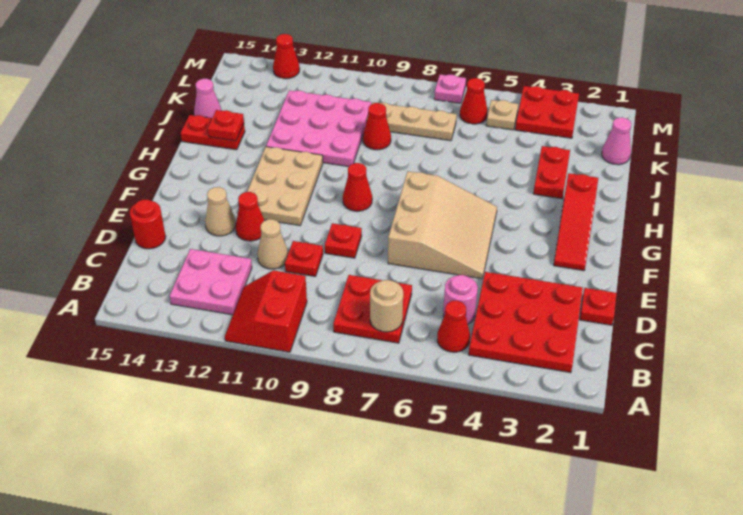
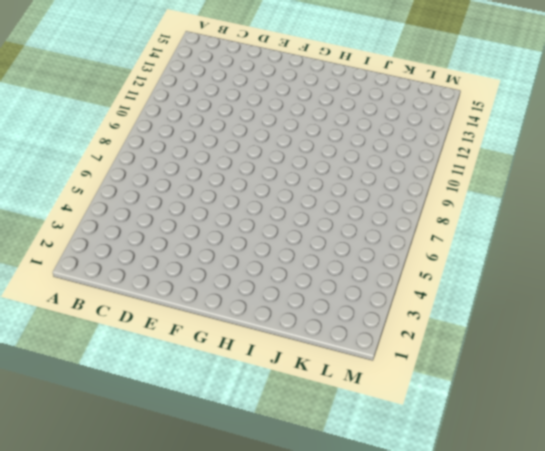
none -> red 2x2 slope [225,270,307,352]
none -> red 3x3 plate [469,272,583,373]
none -> red 1x1 cone [437,301,470,352]
none -> red 2x2 plate [333,275,412,343]

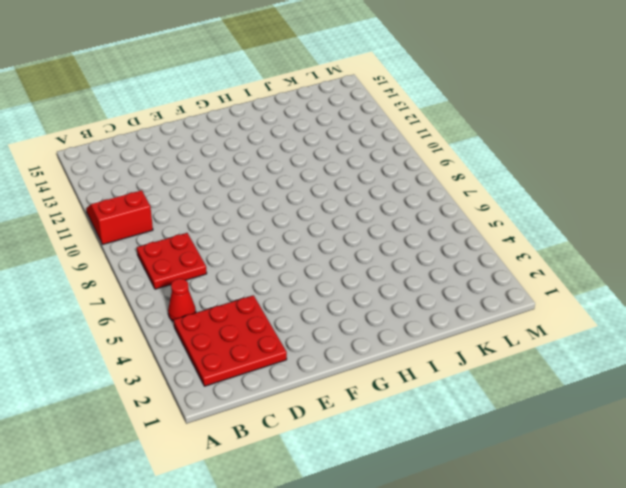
none -> pink 2x2 plate [170,249,252,315]
none -> pink 1x1 round brick [443,275,478,324]
none -> red 1x1 plate [580,288,617,325]
none -> red 1x1 plate [285,241,323,276]

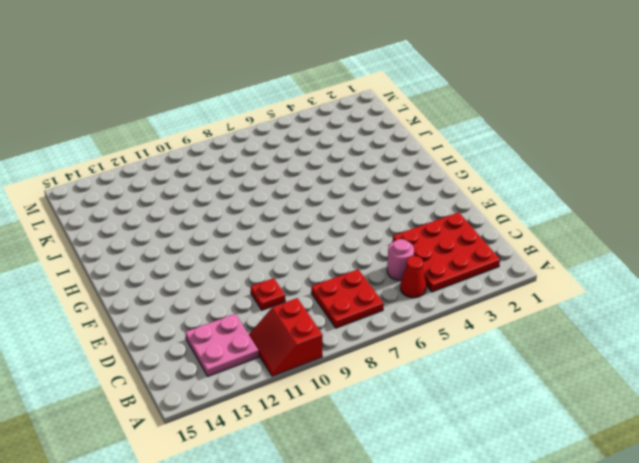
none -> red 1x1 plate [580,288,617,325]
none -> tan 1x1 cone [257,219,288,269]
none -> red 1x1 round brick [130,200,166,249]
none -> tan 3x3 slope [388,171,497,279]

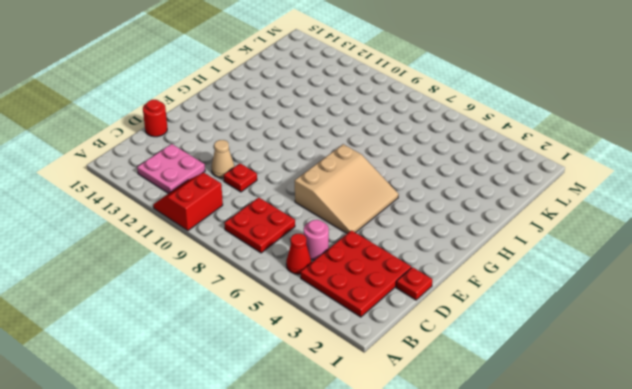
none -> red 1x1 plate [325,223,362,258]
none -> red 1x1 cone [236,192,264,241]
none -> tan 1x1 cone [205,187,236,236]
none -> red 1x3 slope [554,173,598,270]

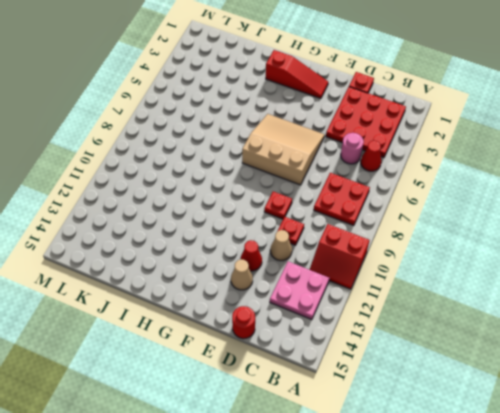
none -> tan 2x3 plate [247,147,323,226]
none -> red 1x1 cone [343,163,372,211]
none -> red 1x2 plate [533,146,570,199]
none -> pink 3x3 plate [266,90,371,167]

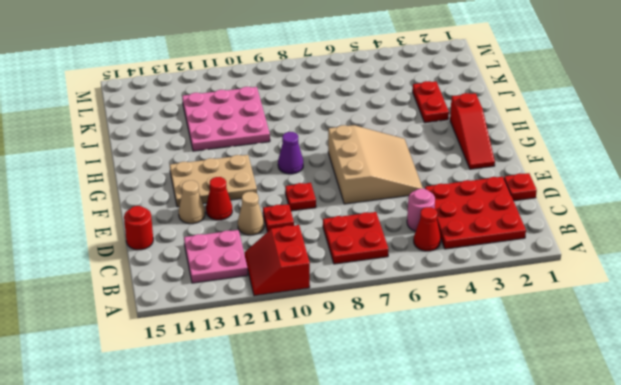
tan 2x3 plate [170,155,257,207] -> tan 2x3 plate turned to [247,147,323,226]
purple 1x1 cone [278,132,303,174] -> red 1x1 cone [343,163,372,211]
none -> red 1x2 plate [181,115,245,150]
none -> red 1x1 cone [363,103,391,150]
none -> pink 1x1 cone [194,79,222,118]
none -> pink 1x1 cone [602,117,631,165]

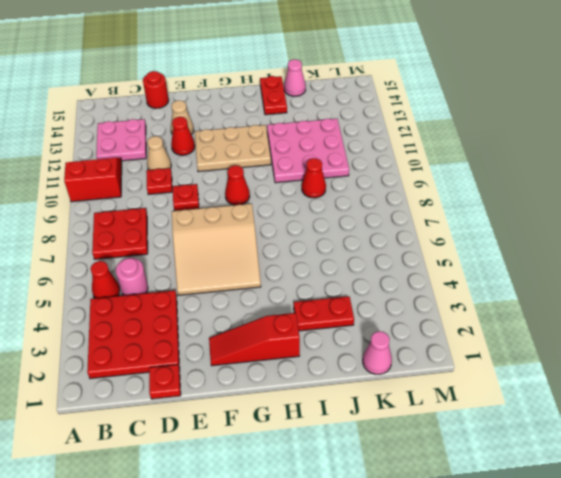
none -> tan 1x3 plate [367,102,457,141]
none -> red 2x2 plate [515,86,579,138]
none -> tan 1x1 plate [486,100,518,130]
none -> red 1x1 cone [460,78,487,124]

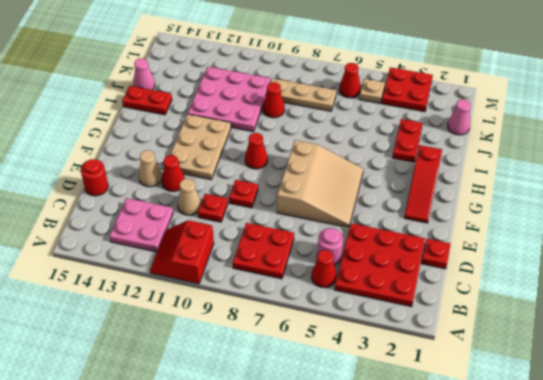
none -> pink 1x1 plate [434,74,466,103]
none -> red 1x1 cone [273,34,300,79]
none -> tan 1x1 round brick [370,280,403,332]
none -> red 1x1 plate [208,110,244,141]

